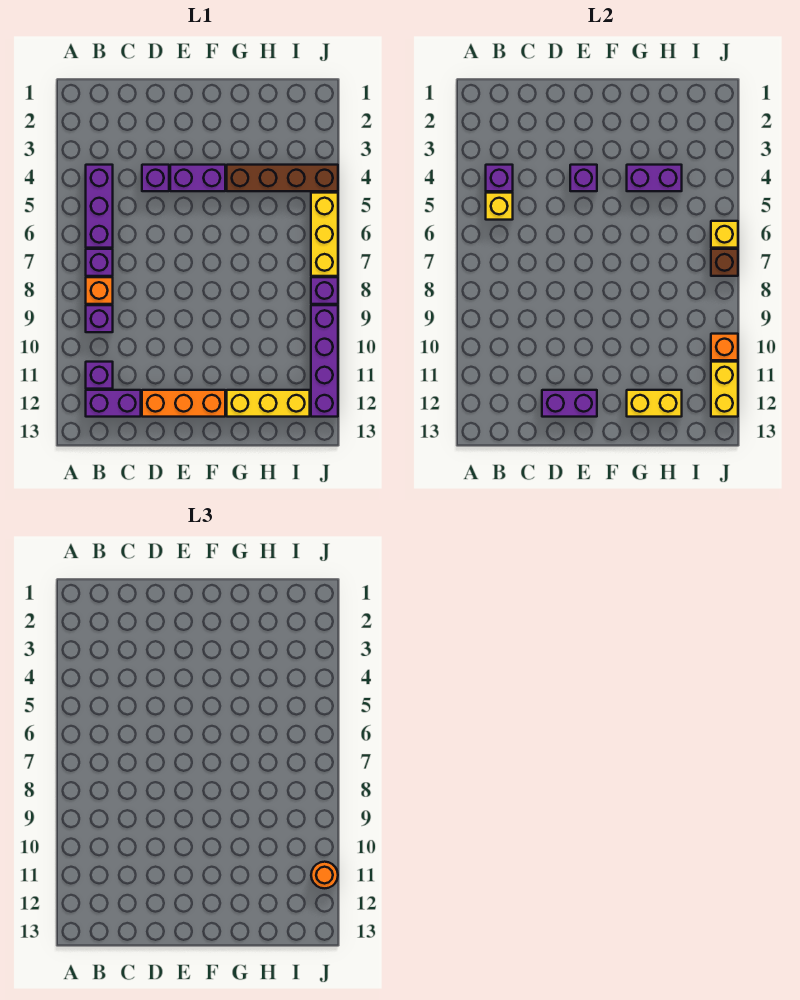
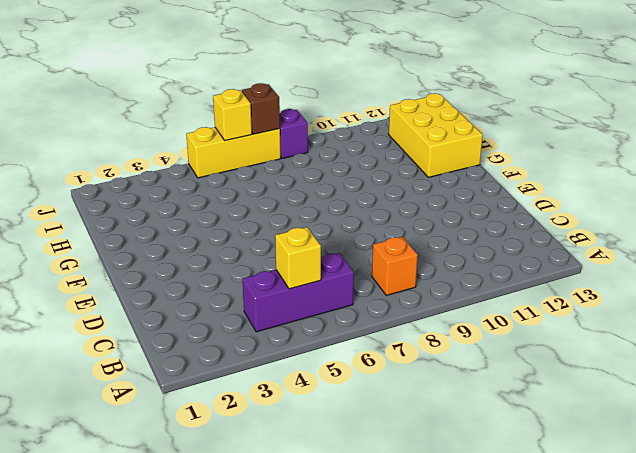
yellow 2x3 brick [389,93,483,177] -> yellow 1x3 brick [227,390,310,417]
none -> purple 1x1 brick [86,249,113,276]
none -> purple 1x1 brick [86,305,113,332]
none -> purple 1x1 brick [86,362,113,389]

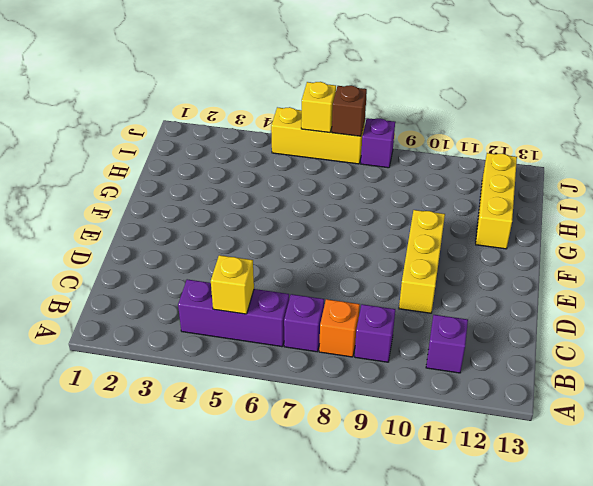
yellow 1x3 brick [399,210,445,313] -> none
none -> purple 1x2 brick [86,390,141,417]
none -> purple 1x1 brick [142,165,169,191]
none -> orange 1x3 brick [142,390,225,417]

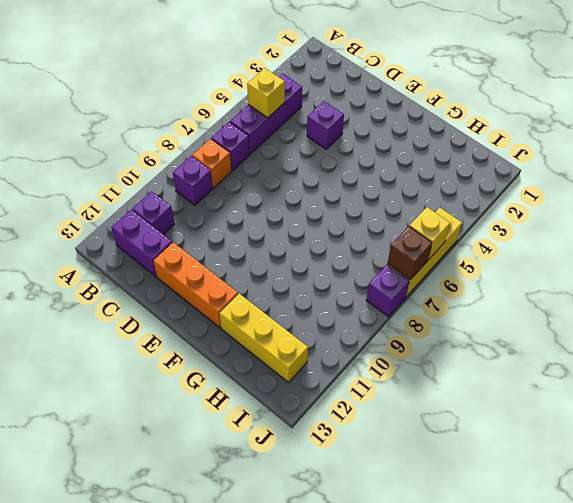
none -> purple 1x2 brick [170,165,225,191]
none -> brown 1x4 brick [227,165,338,191]
none -> purple 1x4 brick [311,305,338,417]

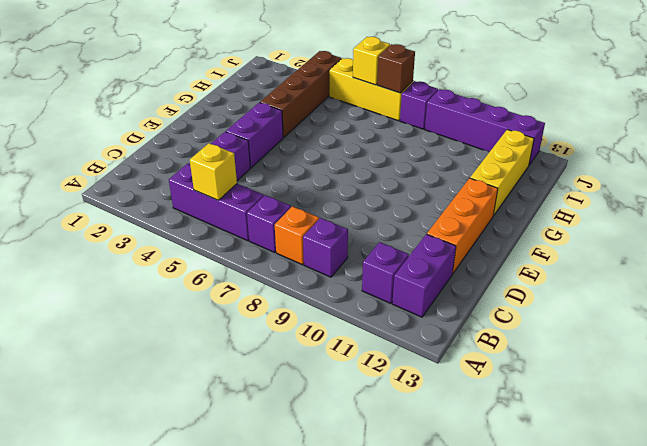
none -> purple 1x1 brick [486,165,513,191]
none -> purple 1x2 brick [542,390,597,417]
none -> purple 1x1 brick [570,165,597,191]

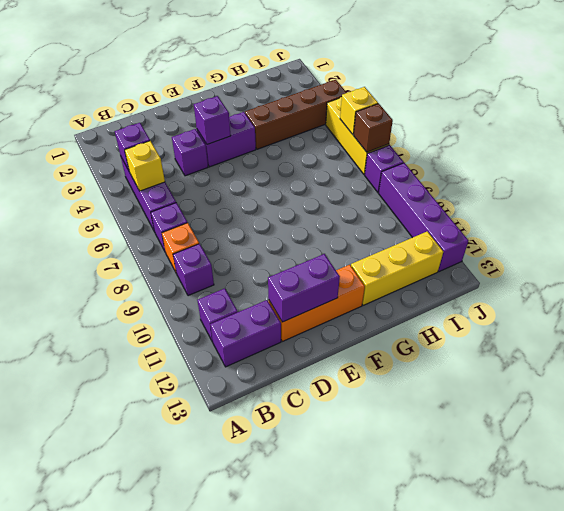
none -> purple 1x2 brick [627,165,682,191]
none -> yellow 1x2 brick [627,390,682,417]
none -> orange 1x1 brick [711,334,738,360]

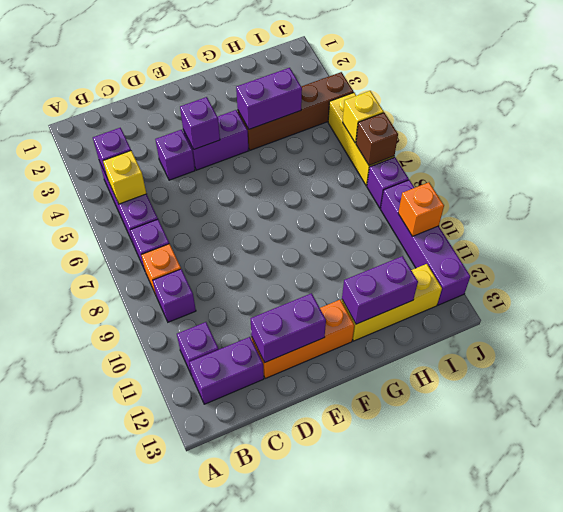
purple 1x2 brick [342,256,418,324] -> yellow 1x2 brick [627,390,682,417]
none -> yellow 1x2 brick [711,362,738,417]
none -> orange 1x1 round brick [311,862,338,888]

